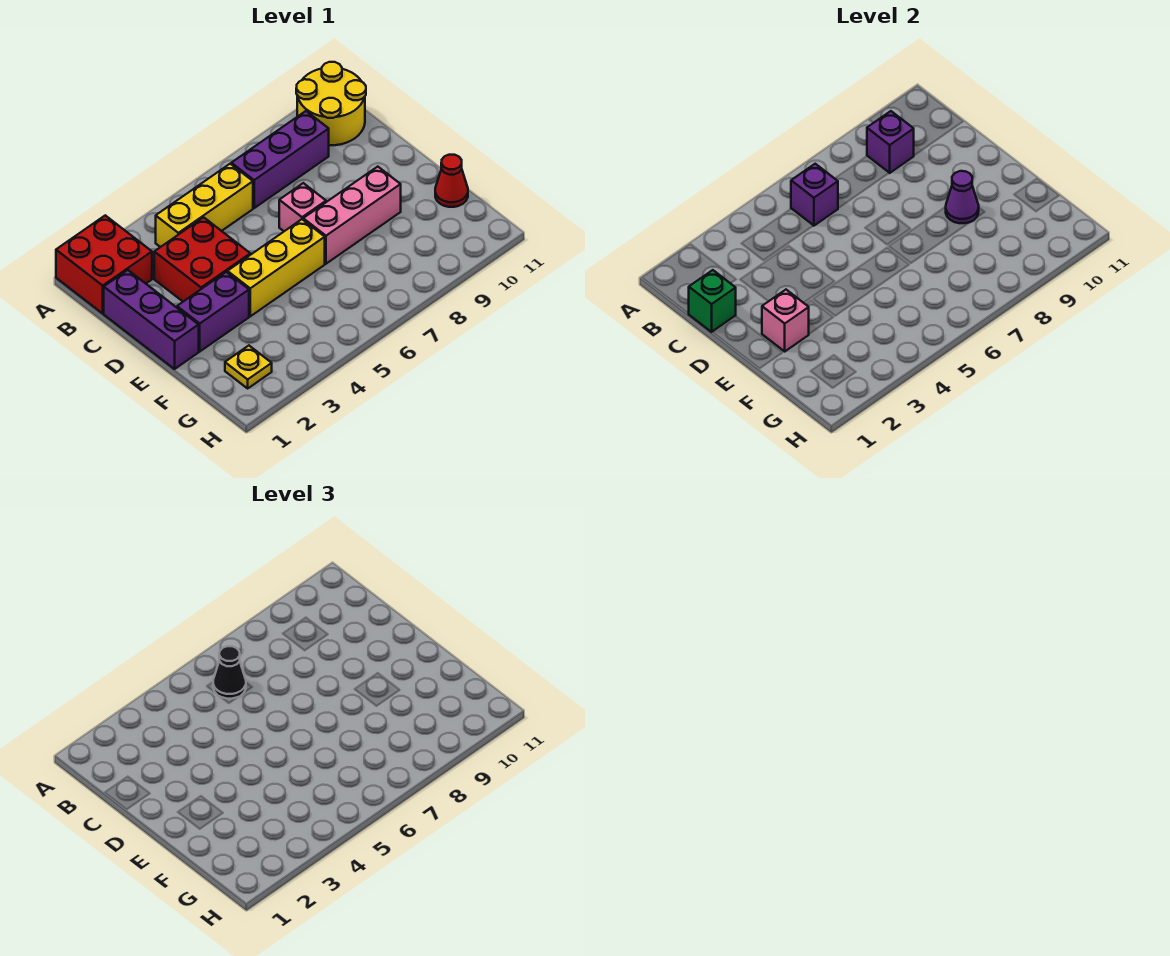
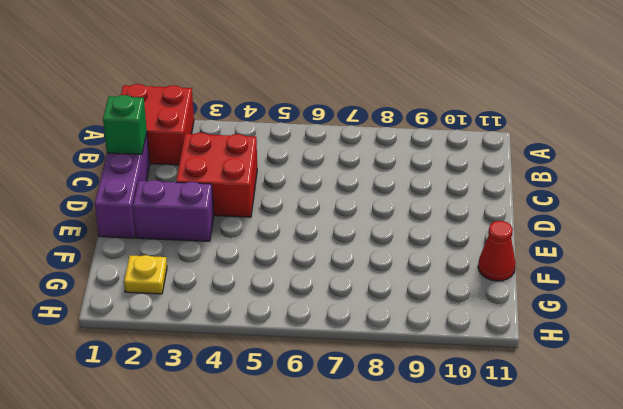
none -> yellow 2x2 round brick [296,62,366,145]
none -> yellow 1x3 brick [156,164,253,247]
none -> purple 1x3 brick [231,111,329,208]

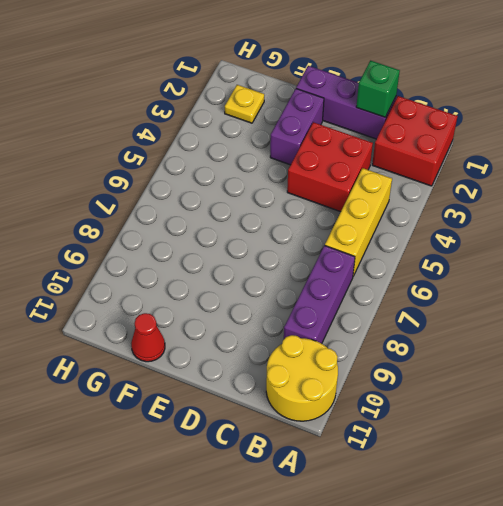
none -> pink 1x1 brick [279,183,326,231]
none -> yellow 1x3 brick [227,219,325,316]
none -> pink 1x3 brick [303,167,401,264]

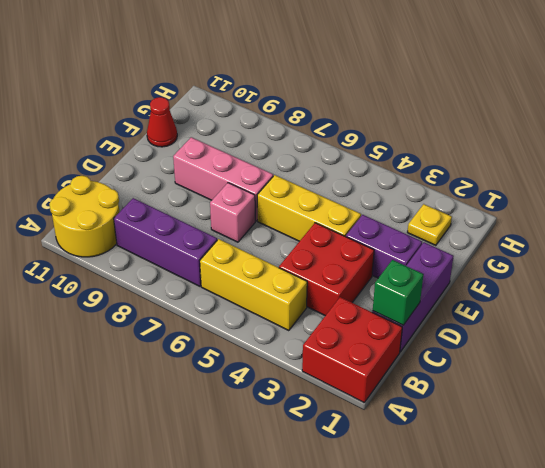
none -> purple 1x1 brick [791,164,838,226]
none -> purple 1x1 brick [867,111,914,173]
none -> pink 1x1 brick [762,290,809,351]

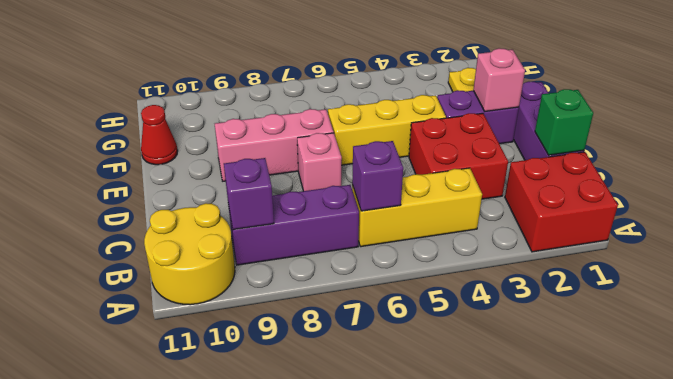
none -> purple 1x1 cone [946,171,979,223]
none -> black 1x1 cone [213,646,246,699]

